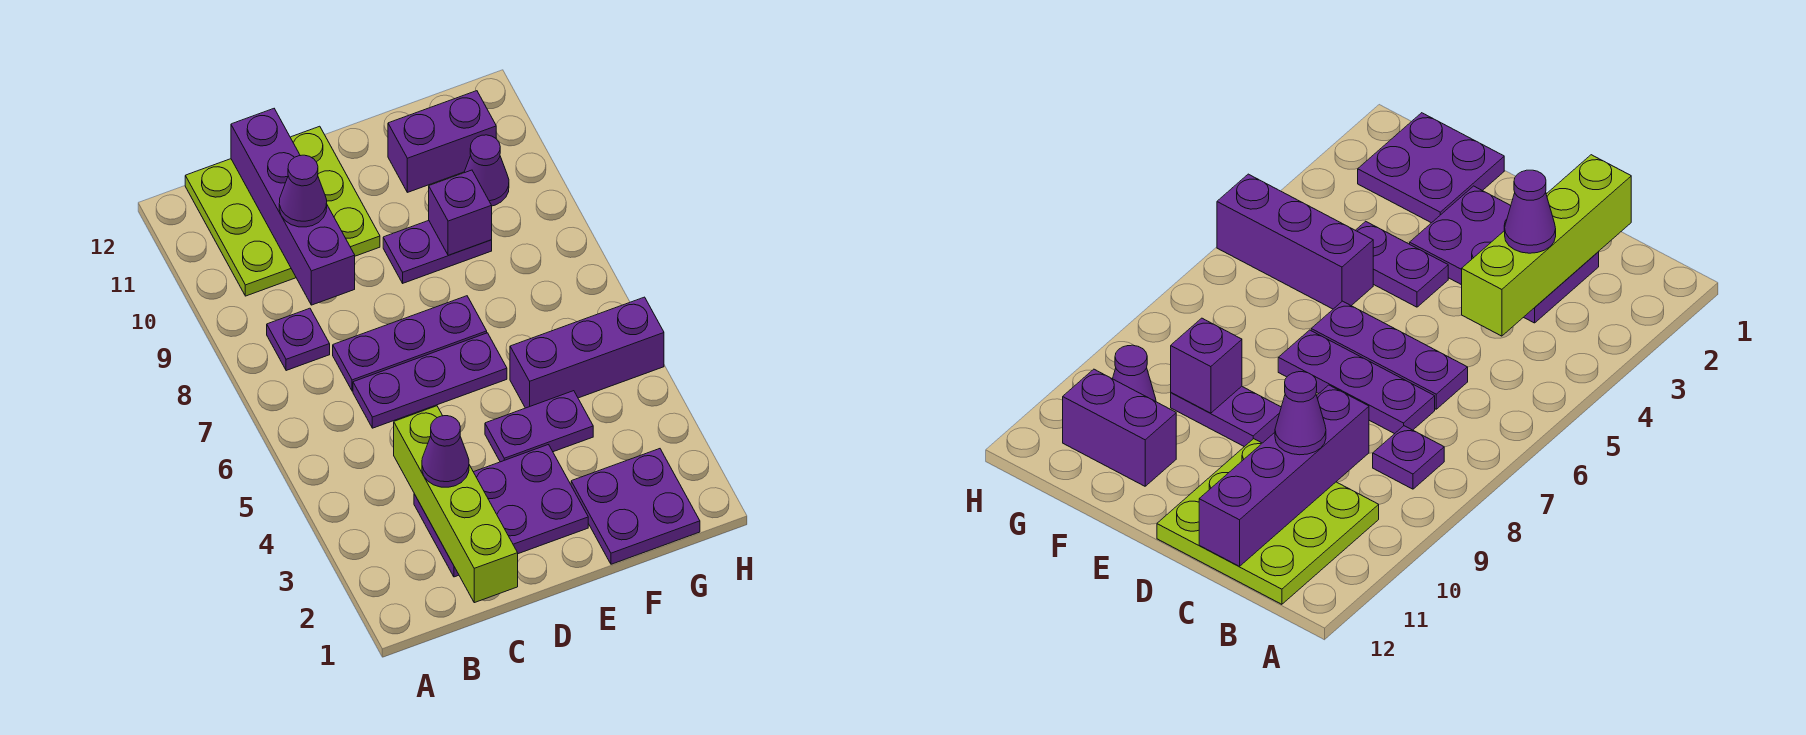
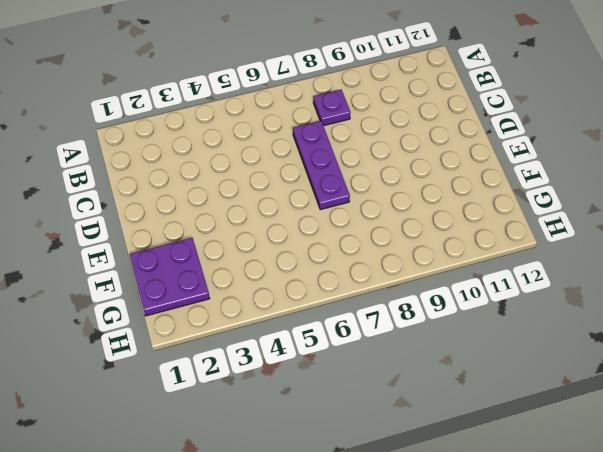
none -> lime 3x3 plate [185,126,380,296]
none -> purple 2x3 plate [414,445,588,577]
none -> purple 1x3 plate [353,333,507,428]

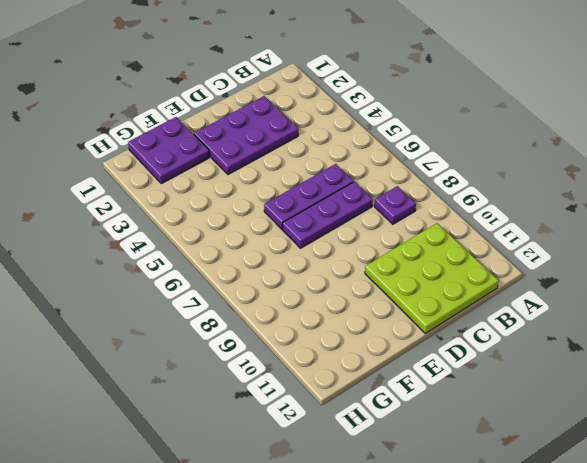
none -> purple 1x2 plate [485,391,593,462]
none -> purple 1x2 plate [383,221,492,283]
none -> purple 1x3 brick [510,297,664,408]

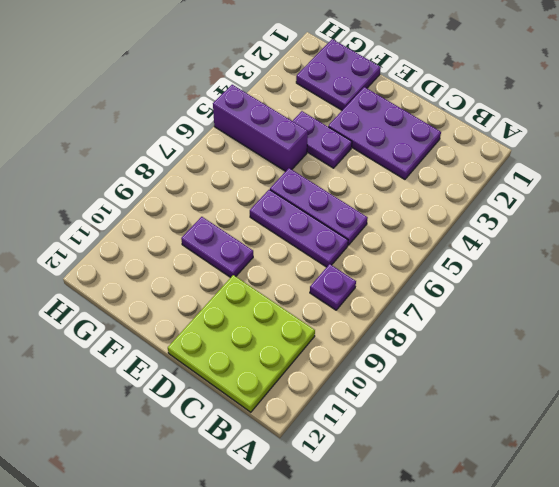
none -> purple 1x2 brick [388,91,496,192]
none -> purple 1x1 cone [464,135,509,206]
none -> lime 1x4 brick [394,406,518,603]

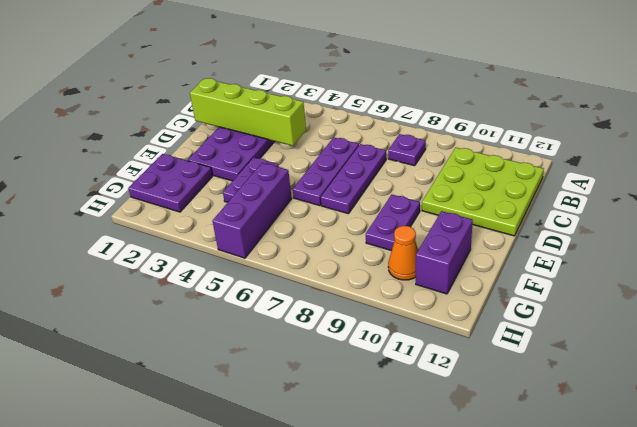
orange 1x1 cone [388,226,418,280] -> purple 1x1 cone [464,135,509,206]
none -> purple 1x4 brick [231,109,355,305]
none -> purple 1x1 brick [429,170,492,255]
none -> purple 1x1 cone [422,416,469,487]

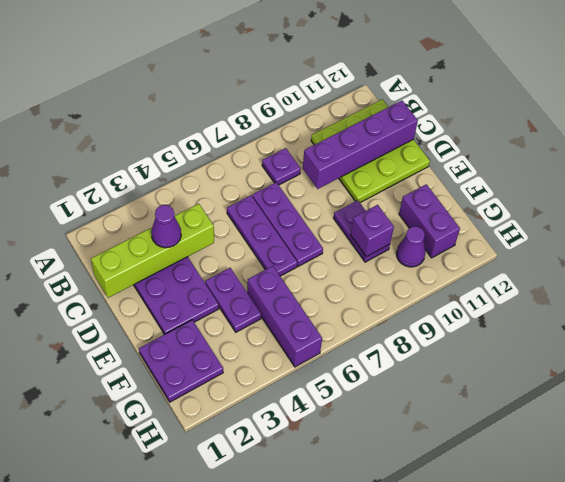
none -> purple 1x1 cone [279,155,327,227]

